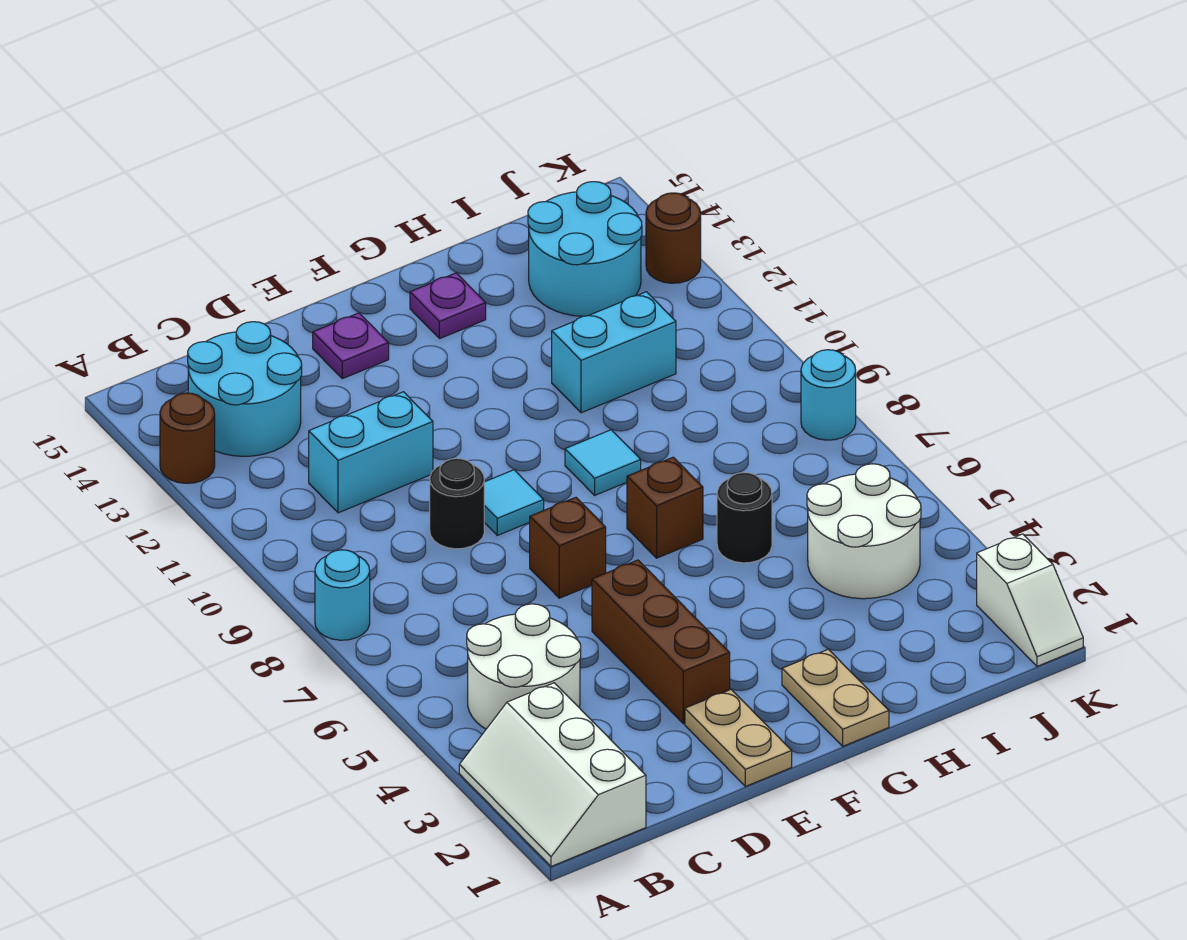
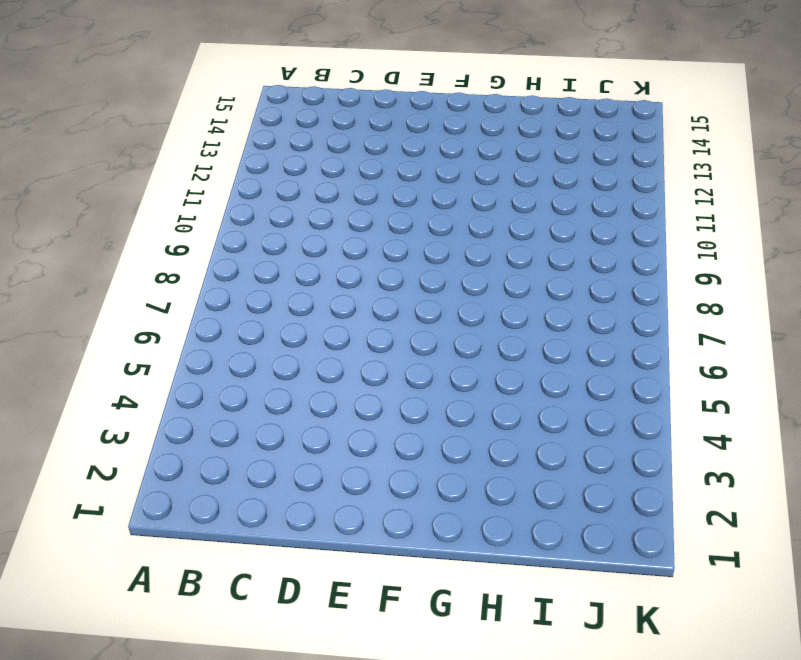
none -> white 2x3 slope [459,683,646,866]
none -> cyan 1x1 round brick [315,550,370,640]
none -> brown 1x1 round brick [160,393,215,483]

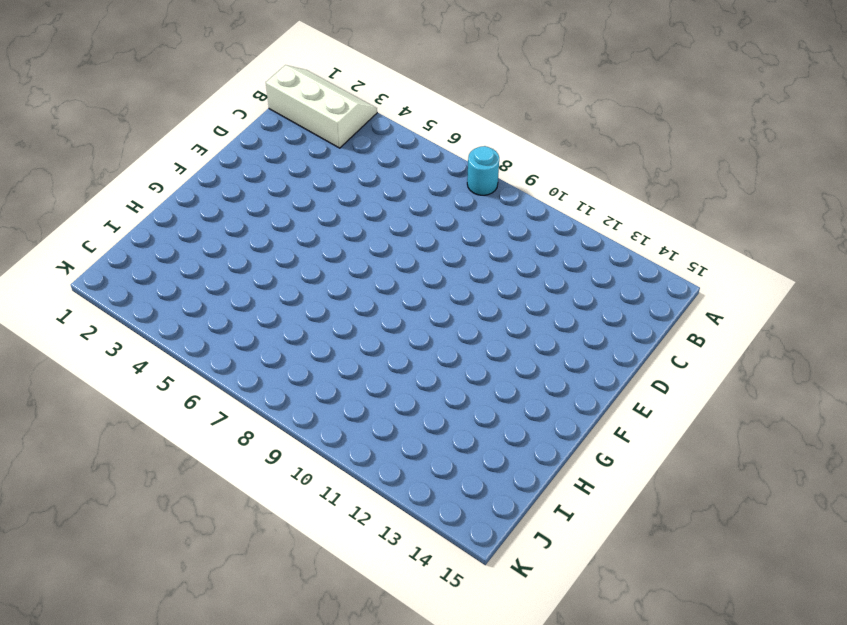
none -> brown 1x1 round brick [160,393,215,483]
none -> white 2x2 round brick [467,604,581,729]
none -> cyan 2x2 round brick [188,322,302,456]

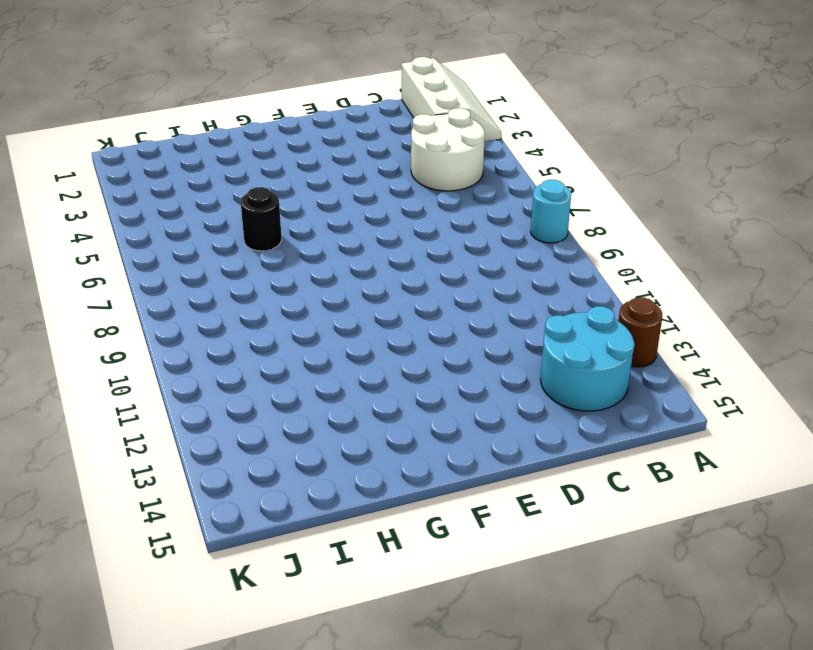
none -> cyan 1x2 brick [309,392,433,513]
none -> black 1x1 round brick [430,458,484,549]
none -> tan 1x2 plate [685,690,792,786]

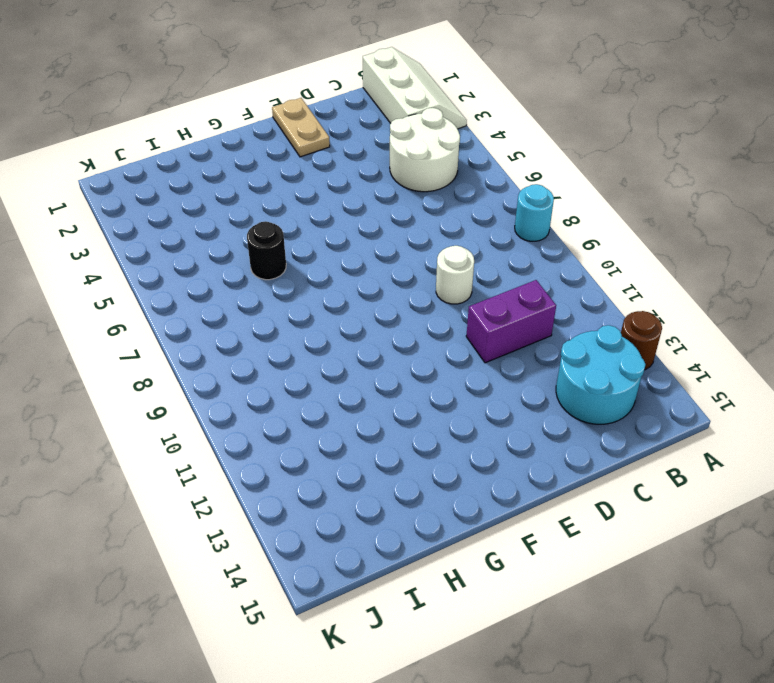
purple 1x2 brick [466,280,556,363] -> cyan 1x2 brick [309,392,433,513]
white 1x1 round brick [436,246,474,304] -> black 1x1 round brick [430,458,484,549]
none -> brown 1x3 brick [592,560,730,724]
none -> brown 1x1 brick [530,497,606,598]
none -> cyan 1x1 tile [484,470,544,535]

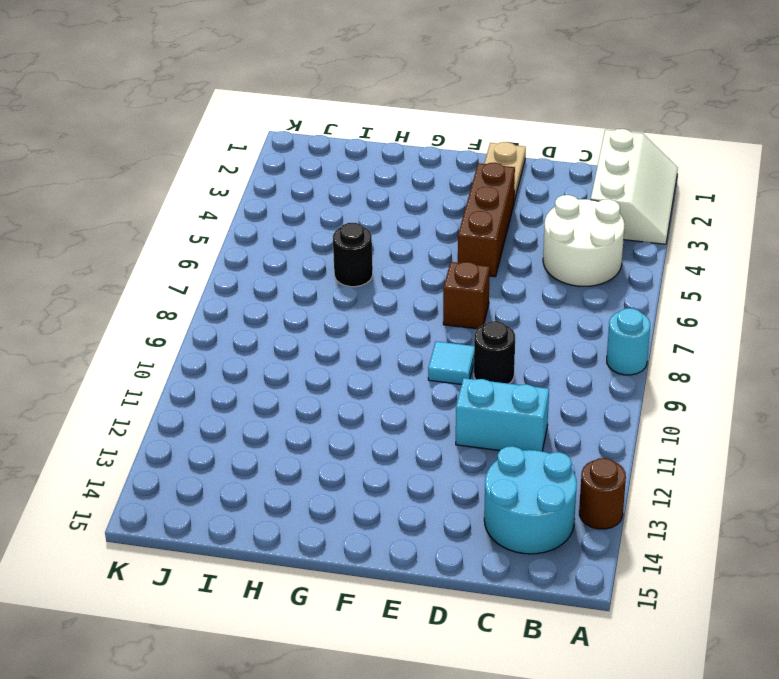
none -> purple 1x1 plate [313,313,389,379]
none -> tan 1x2 plate [782,649,889,746]
none -> brown 1x1 brick [627,457,703,558]

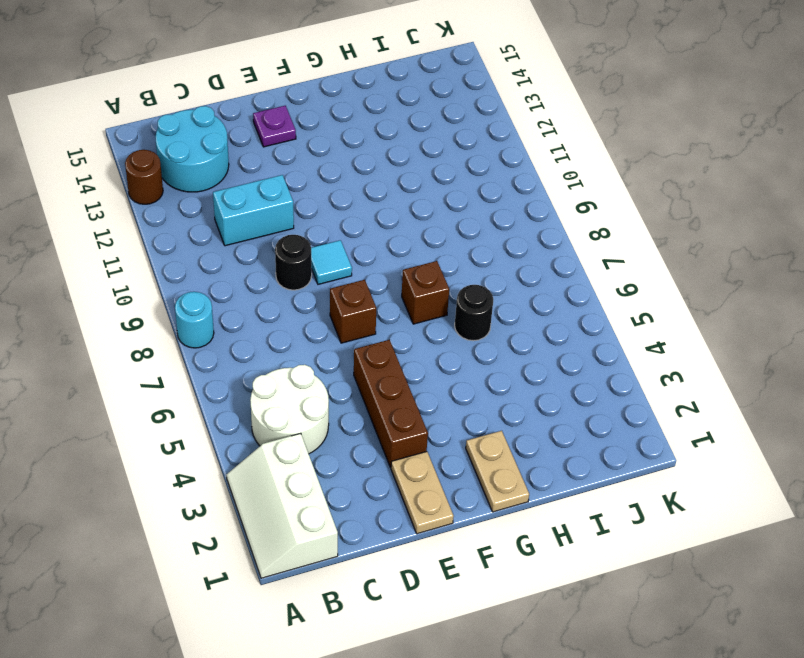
none -> cyan 1x1 tile [565,430,641,495]
none -> purple 1x1 plate [410,273,486,339]
none -> cyan 1x2 brick [552,292,676,413]

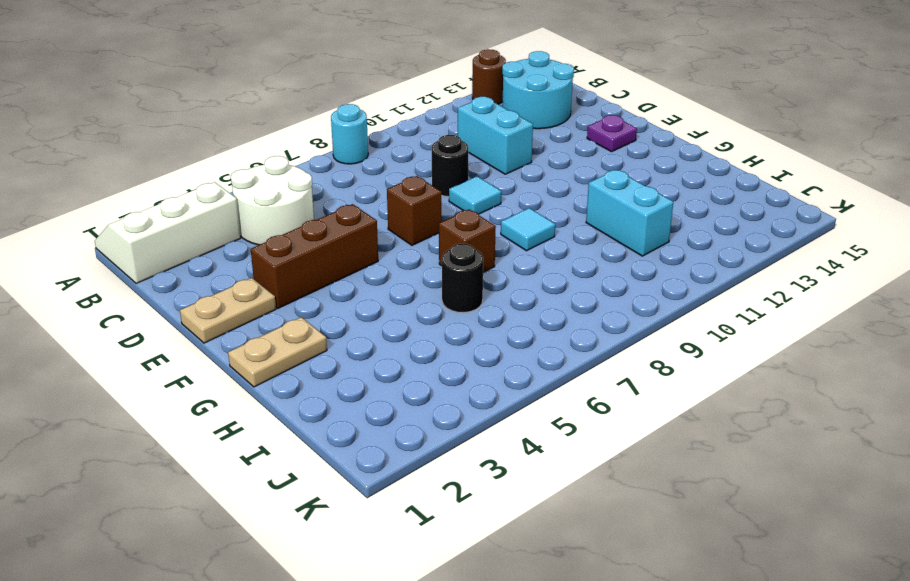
none -> purple 1x1 plate [410,273,486,339]
none -> white 2x2 round brick [807,464,921,599]
none -> cyan 2x2 round brick [528,182,642,316]

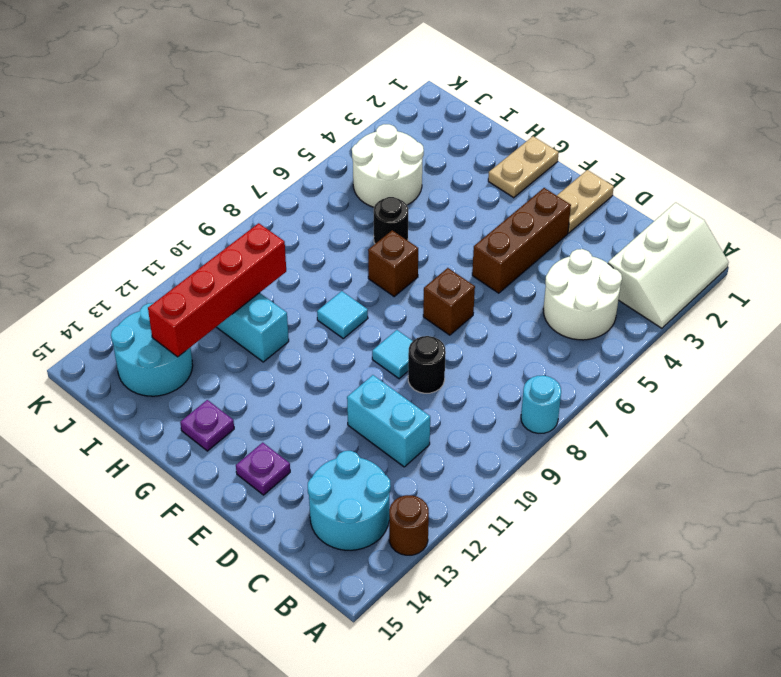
red 1x4 brick [148,223,286,357] -> none
none -> white 1x2 slope [977,534,1083,666]
none -> cyan 1x1 round brick [801,350,856,440]
none -> brown 1x1 round brick [646,193,701,283]

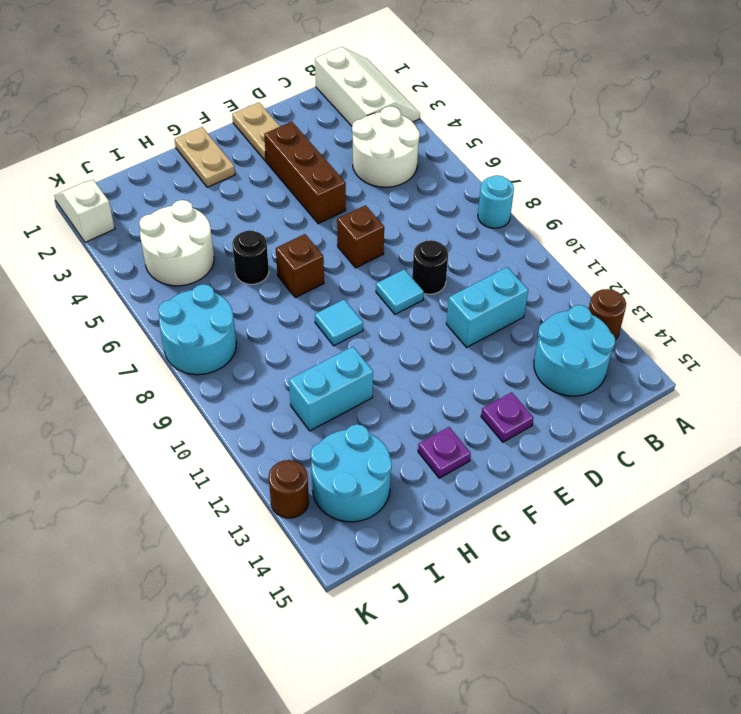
cyan 2x2 round brick [158,284,236,375] -> cyan 1x1 round brick [801,350,856,440]

